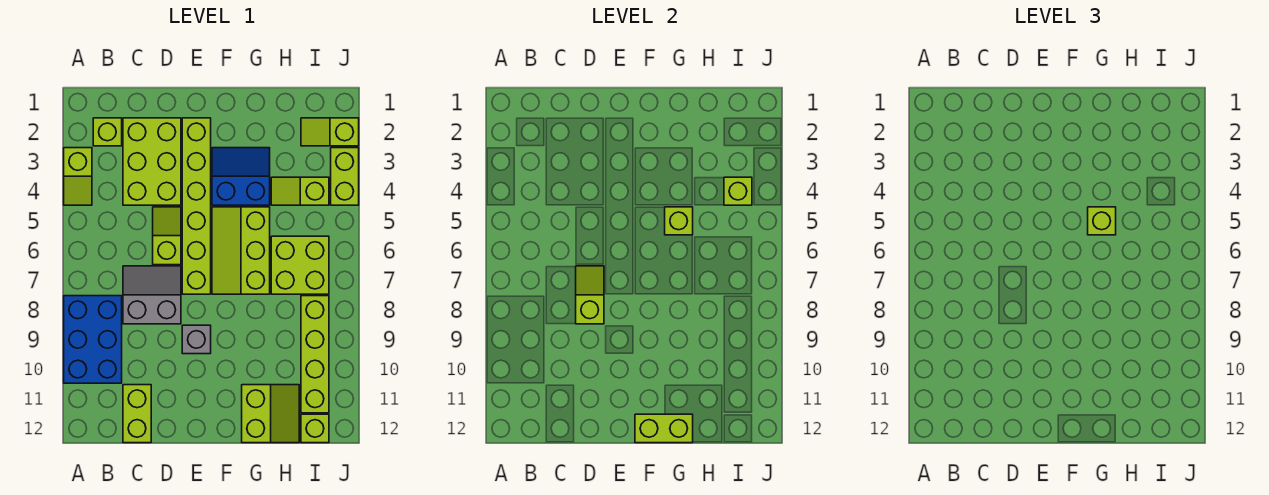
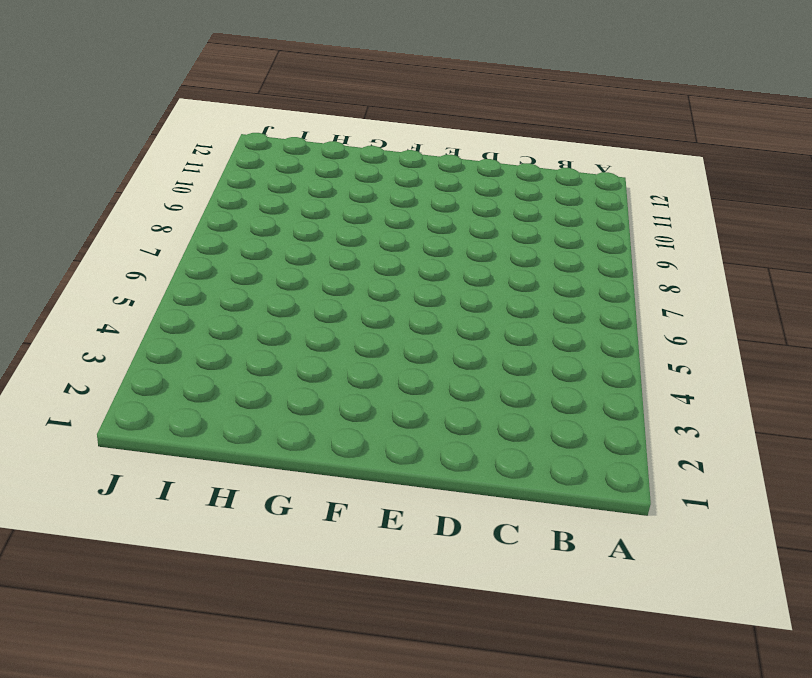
none -> lime 1x2 slope [64,148,92,205]
none -> blue 2x3 brick [64,296,122,383]
none -> lime 1x1 brick [93,118,122,146]

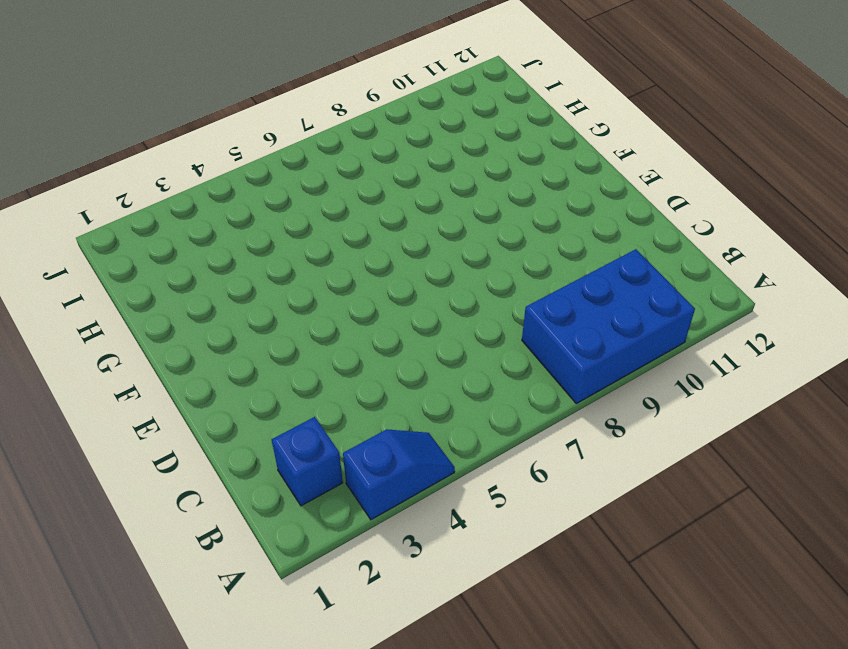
blue 1x2 slope [343,429,455,520] -> lime 1x2 slope [64,148,92,205]
blue 1x1 brick [272,417,343,506] -> lime 1x1 brick [93,118,122,146]
none -> lime 2x3 brick [123,118,181,205]
none -> grey 2x2 slope [123,266,181,324]
none -> lime 1x2 brick [123,385,151,443]

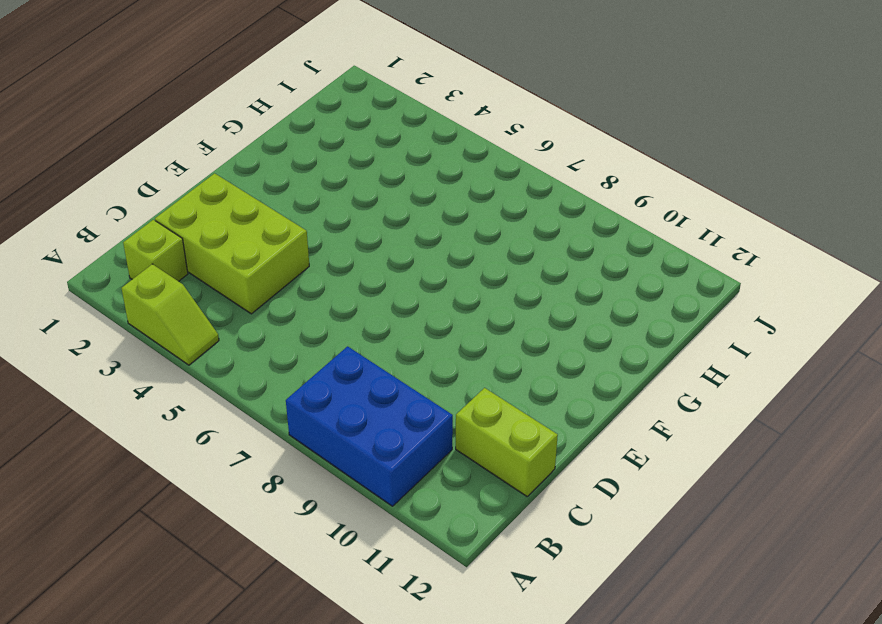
none -> grey 2x2 slope [123,266,181,324]
none -> lime 1x2 slope [153,207,181,265]
none -> lime 1x6 brick [182,118,211,294]

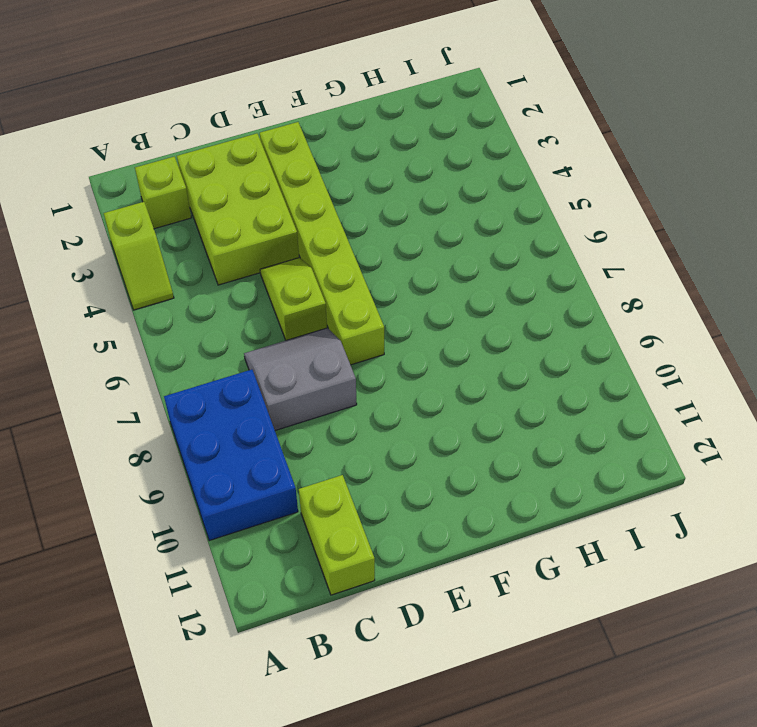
none -> grey 1x1 brick [182,325,211,354]
none -> blue 2x2 slope [212,148,270,205]
none -> lime 2x3 slope [212,207,270,294]

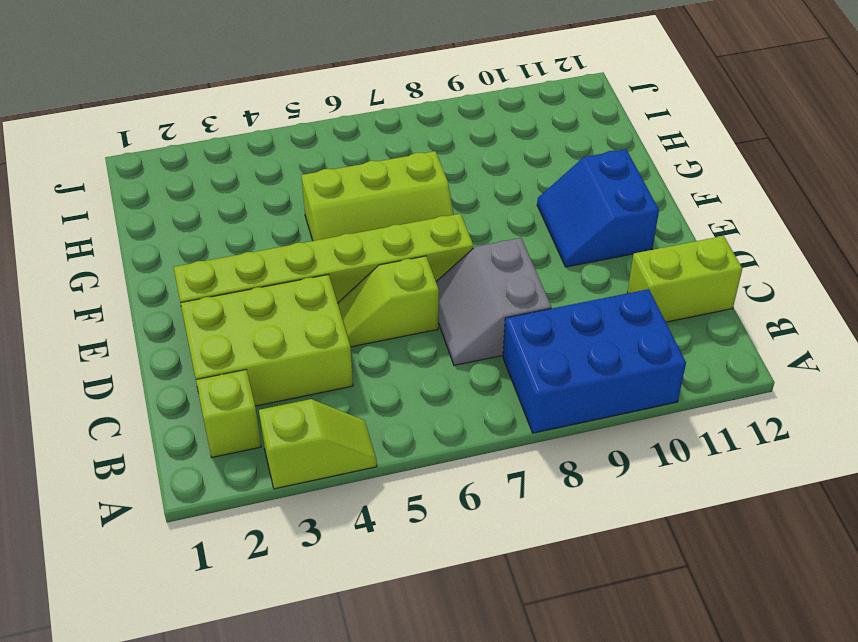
blue 2x2 slope [537,149,659,267] -> blue 2x2 slope moved to [212,148,270,205]
none -> grey 1x1 brick [182,325,211,354]
none -> lime 2x2 slope [242,385,299,443]
none -> lime 1x2 slope [271,177,329,205]

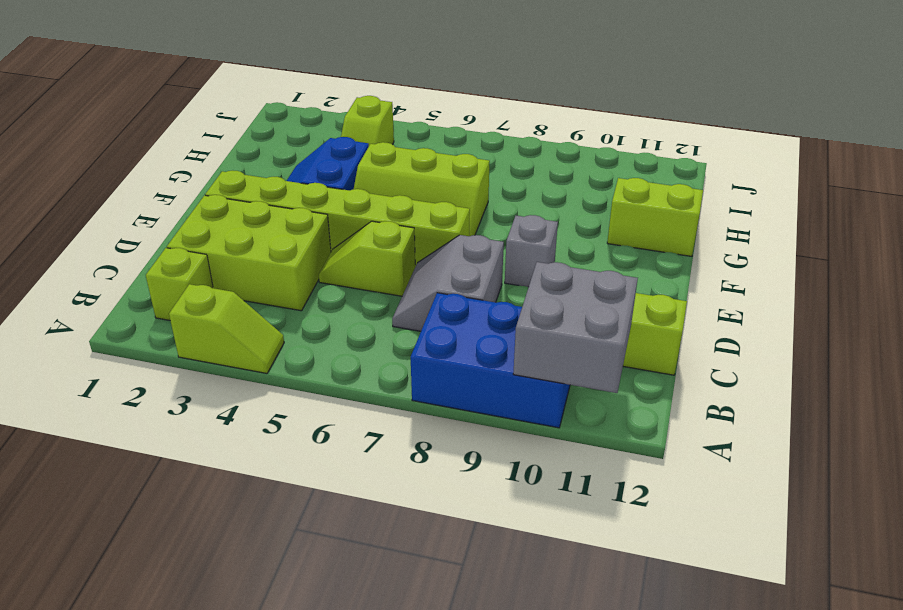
grey 2x2 brick [513,262,638,393] -> none
none -> lime 2x2 brick [271,236,329,294]
none -> lime 1x2 slope [301,118,359,146]
none -> lime 1x4 brick [301,296,329,413]

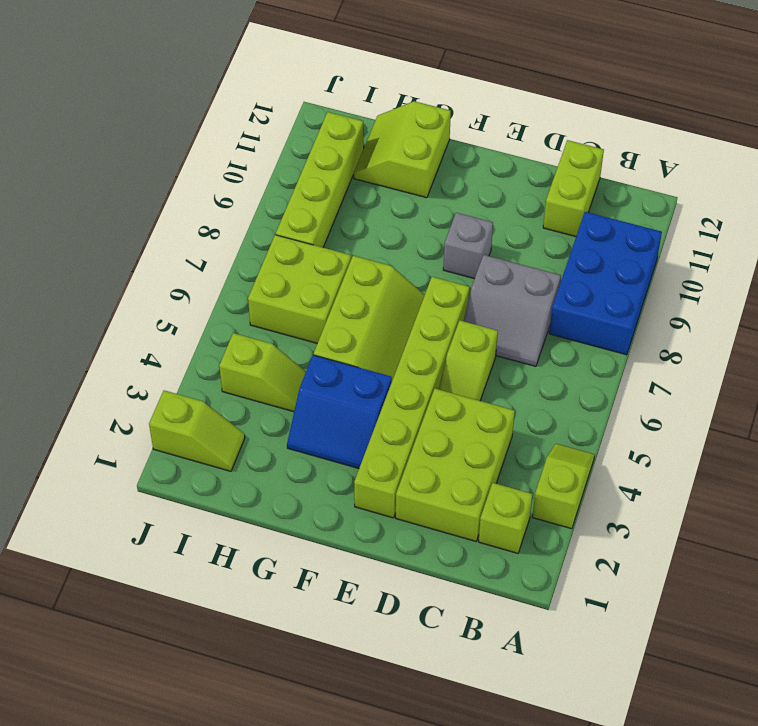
none -> lime 1x1 brick [301,414,329,443]
none -> lime 1x2 brick [331,148,359,205]
none -> lime 1x2 slope [576,266,604,324]

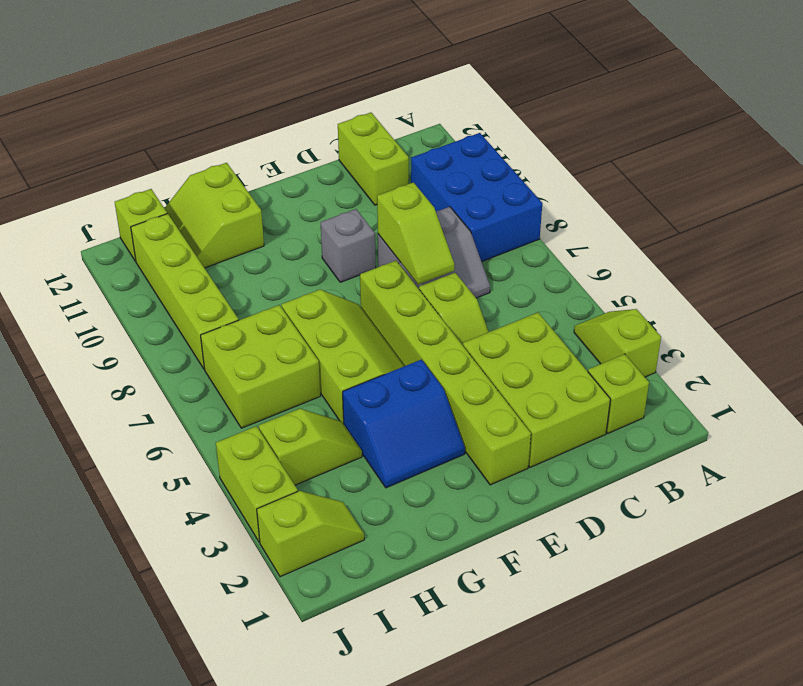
none -> lime 1x2 brick [635,414,693,443]
none -> lime 1x1 brick [665,207,693,235]
none -> lime 1x1 brick [724,177,752,205]

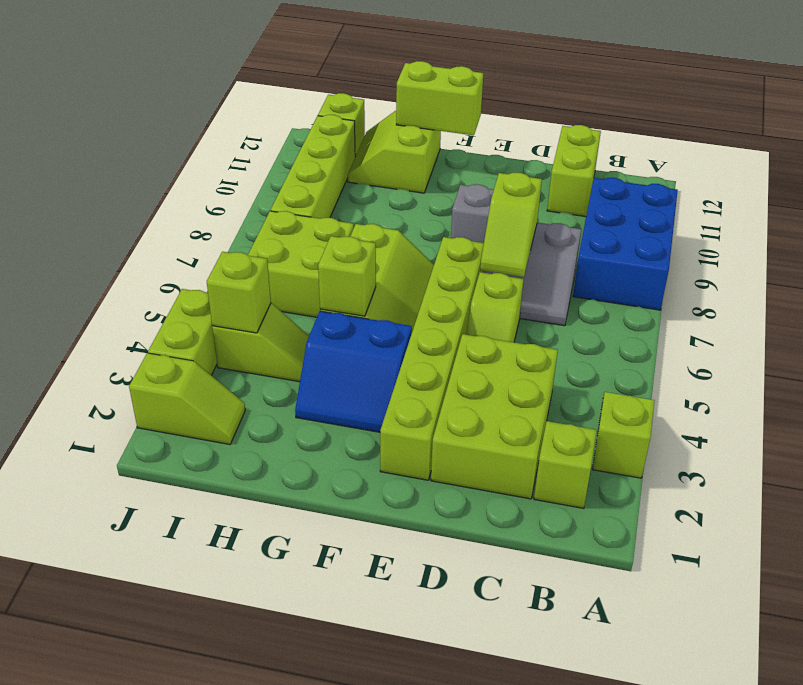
none -> lime 1x1 brick [1088,207,1116,235]

